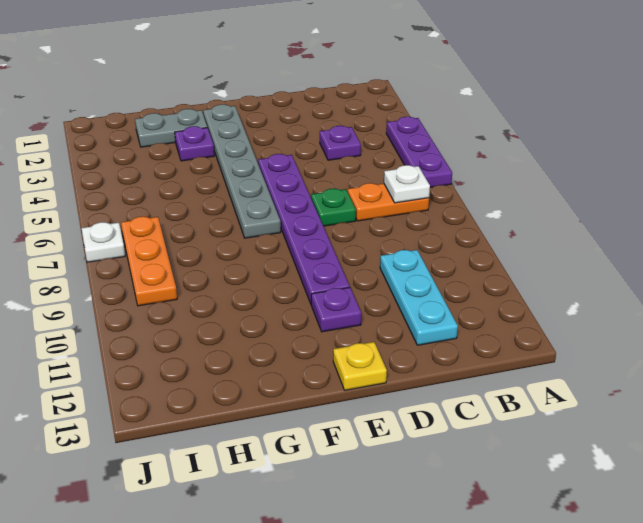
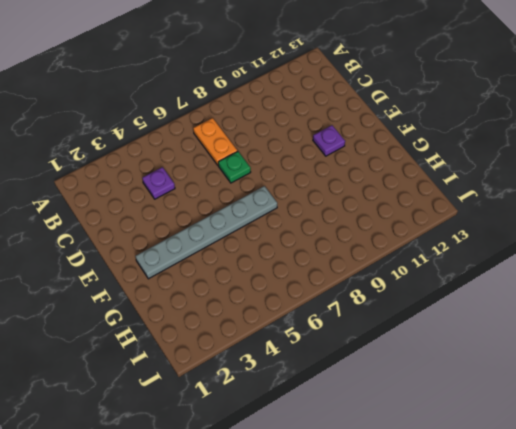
none -> purple 1x3 plate [386,117,452,187]
none -> cyan 1x3 plate [380,250,458,345]
none -> purple 1x6 plate [258,154,350,304]

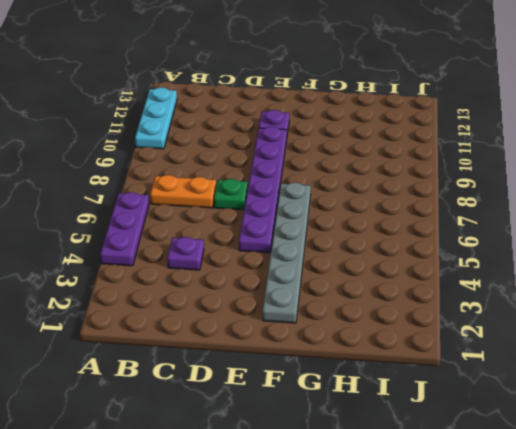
cyan 1x3 plate [135,87,177,149] -> cyan 1x3 plate moved to [380,250,458,345]
none -> yellow 1x1 plate [333,342,387,390]
none -> grey 1x2 plate [135,109,207,147]
none -> purple 1x1 plate [175,126,214,161]

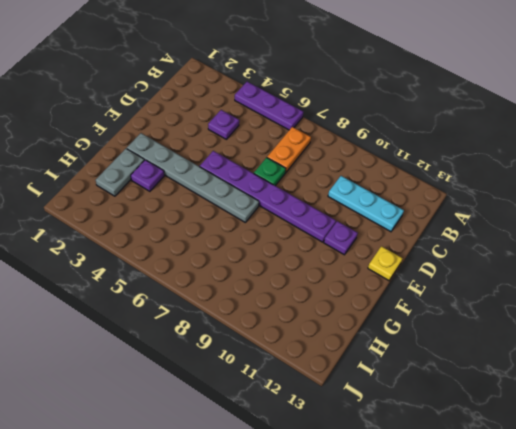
none -> orange 1x3 plate [121,217,177,306]
none -> white 1x1 plate [82,222,125,262]
none -> white 1x1 plate [384,165,430,203]

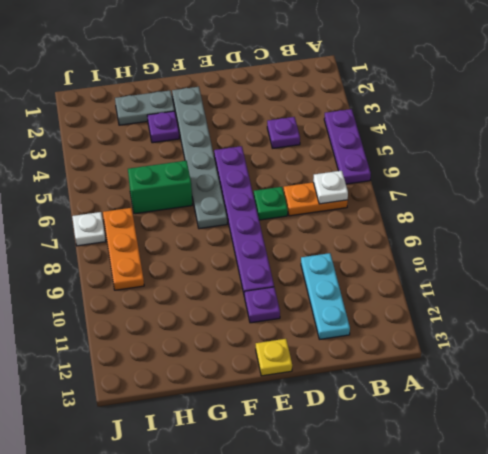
green 1x2 brick [128,161,192,214] -> none

